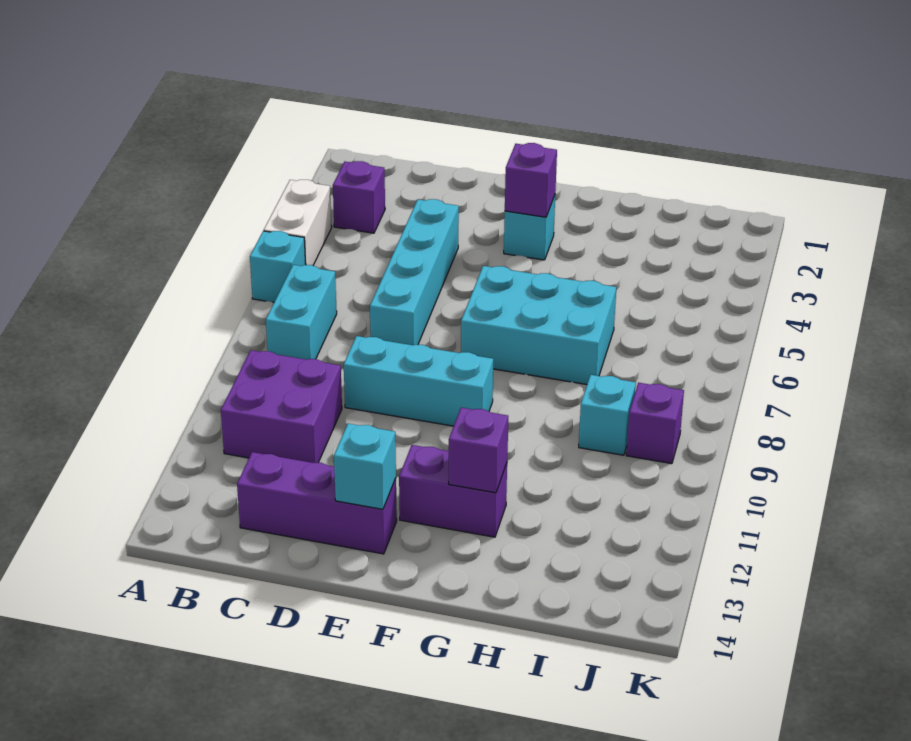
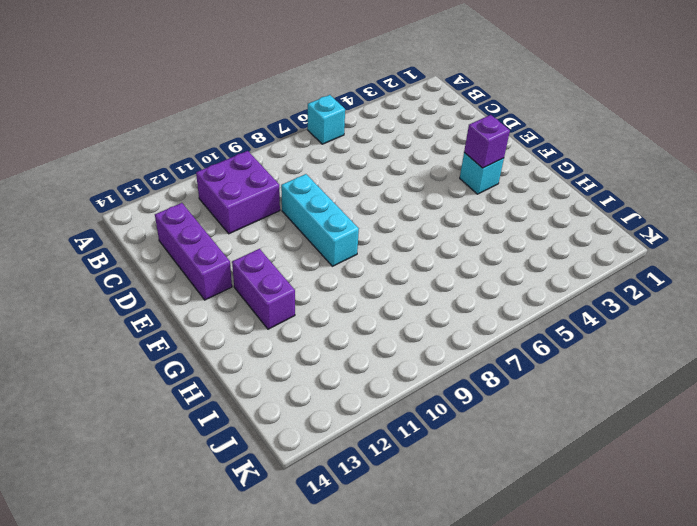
none -> white 1x2 brick [264,180,332,265]
none -> purple 1x1 brick [333,161,385,233]
none -> cyan 1x2 brick [266,265,337,360]

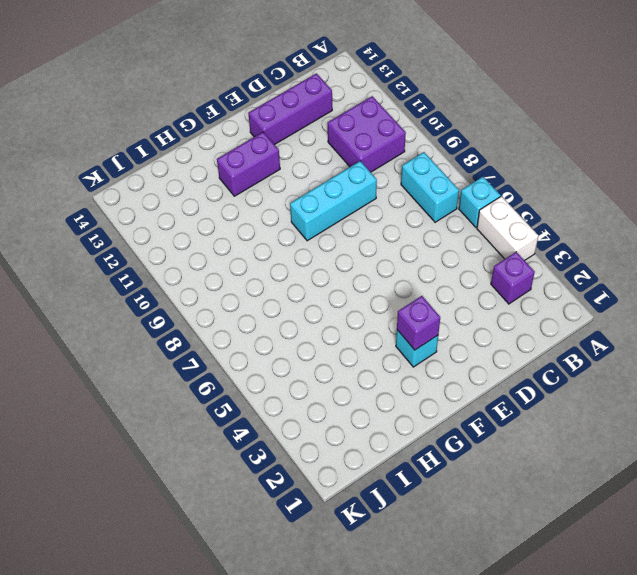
none -> cyan 1x4 brick [370,199,459,345]
none -> cyan 2x3 brick [461,266,616,385]
none -> cyan 1x1 brick [579,375,636,455]

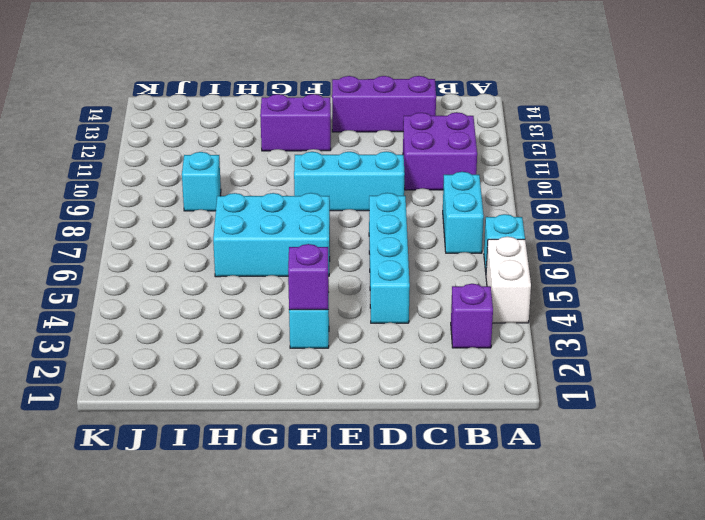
none -> purple 1x1 brick [626,383,684,464]
none -> cyan 1x1 brick [334,423,396,509]
none -> purple 1x1 brick [449,408,508,493]

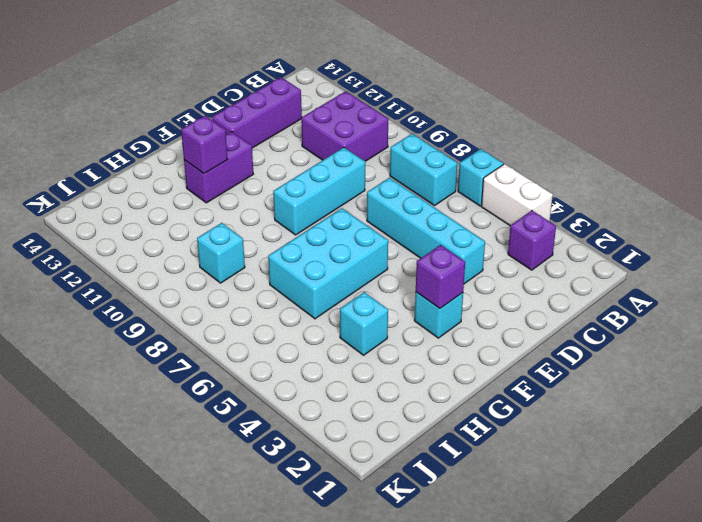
cyan 1x1 brick [340,292,388,355] -> cyan 1x1 brick moved to [334,423,396,509]
none -> purple 1x1 brick [626,383,684,464]

